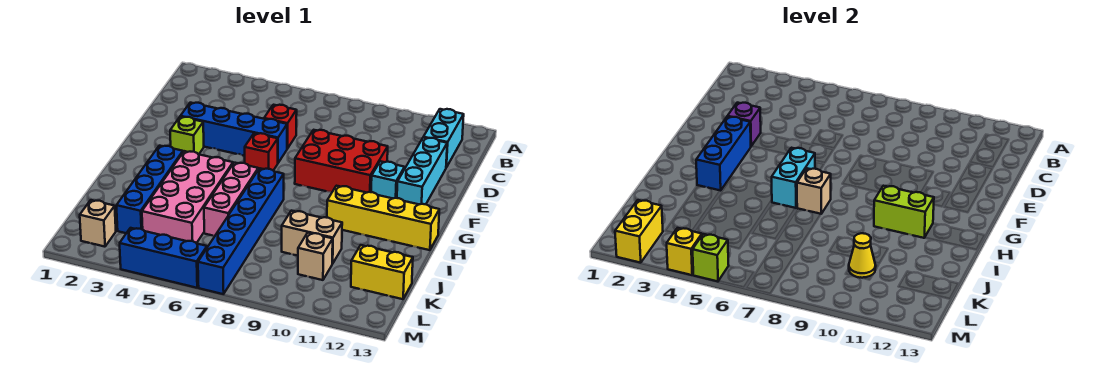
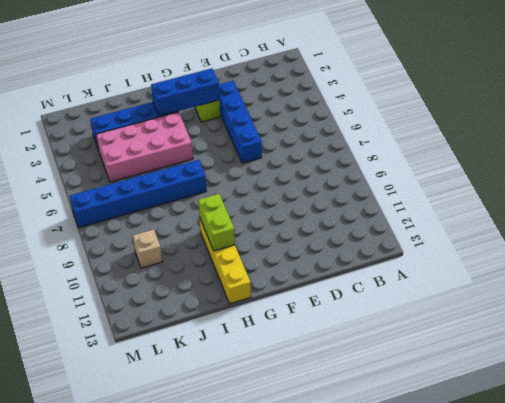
none -> cyan 1x2 brick [423,109,464,167]
none -> red 1x1 brick [264,105,297,149]
none -> cyan 1x3 brick [397,138,447,204]

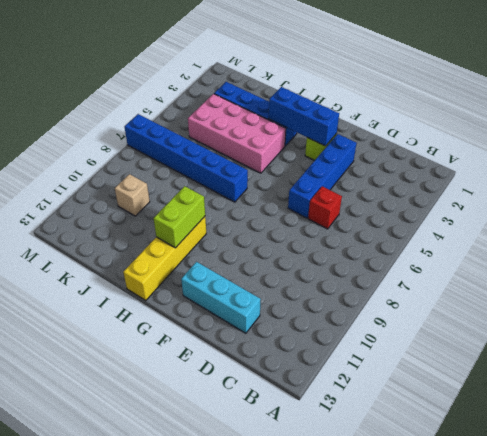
none -> cyan 1x2 brick [423,109,464,167]
none -> red 2x3 brick [295,130,388,193]
none -> red 1x1 brick [245,133,278,170]

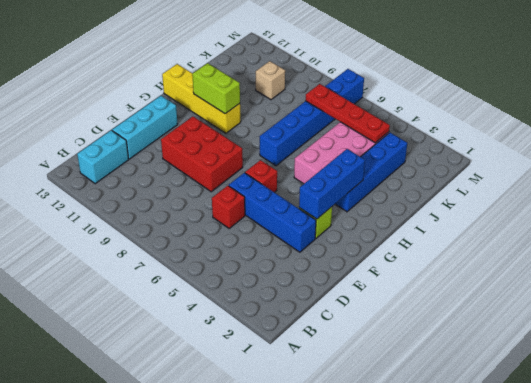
red 1x4 plate [305,84,390,143] -> none
none -> cyan 1x1 brick [371,161,405,198]
none -> pink 1x3 brick [204,163,258,236]
none -> tan 1x2 brick [282,211,342,264]

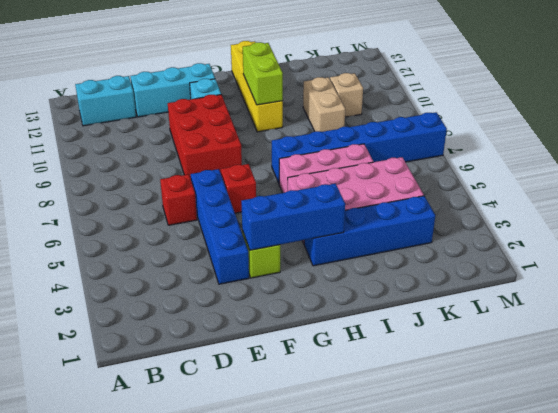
none -> yellow 1x2 brick [351,245,413,299]
none -> tan 1x1 brick [80,200,116,247]
none -> blue 1x3 brick [120,228,207,288]

